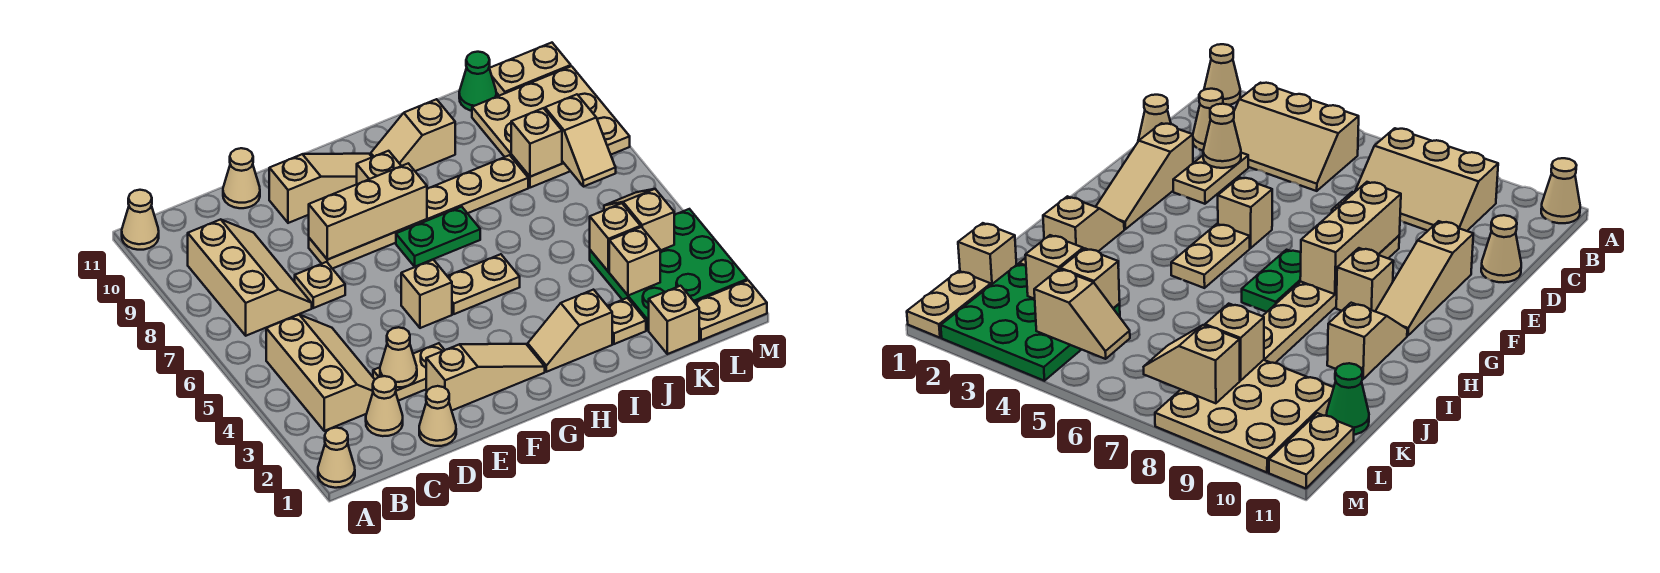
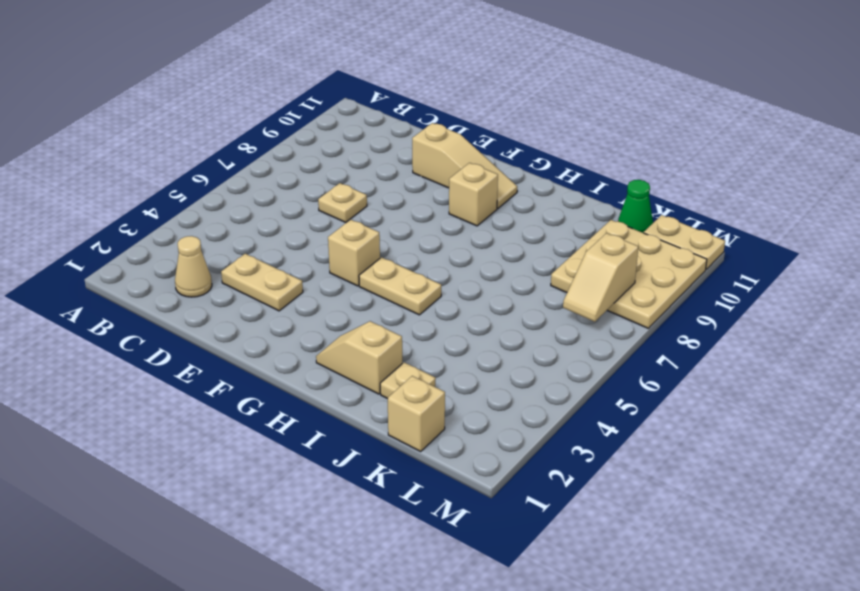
none -> tan 1x1 cone [318,428,355,488]
none -> tan 1x1 cone [122,190,159,250]
none -> tan 2x3 slope [266,315,375,431]
none -> tan 2x3 slope [188,219,312,336]

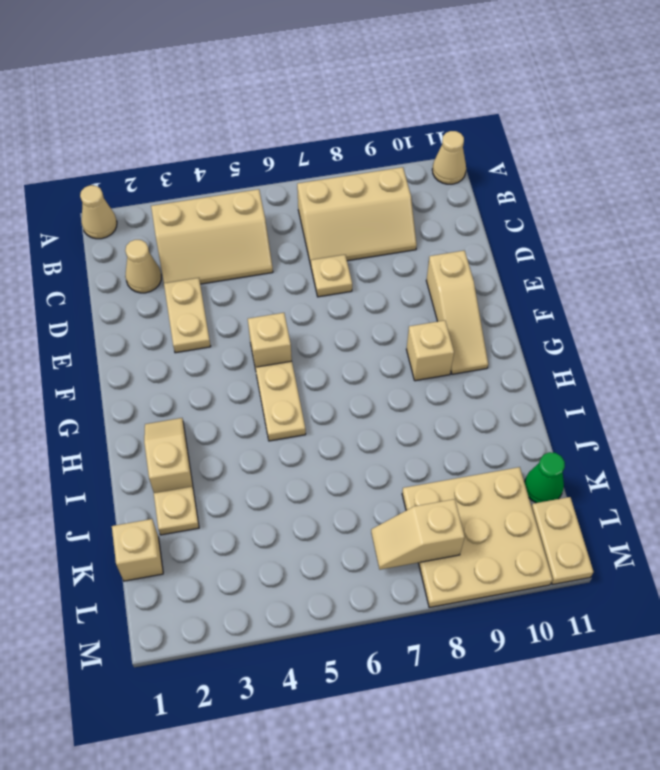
none -> tan 1x1 cone [419,386,456,446]
none -> tan 1x1 cone [223,148,260,208]
none -> tan 1x3 slope [426,344,545,410]
none -> tan 1x6 plate [309,155,528,269]

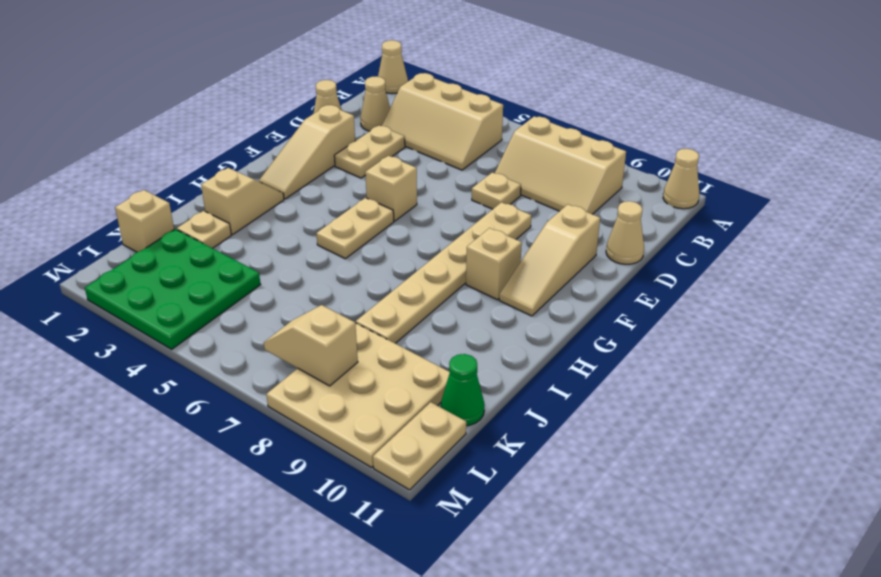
none -> green 1x2 plate [396,207,480,267]
none -> tan 1x2 slope [371,99,455,171]
none -> tan 1x2 plate [695,280,767,340]
none -> tan 1x1 cone [380,327,417,387]

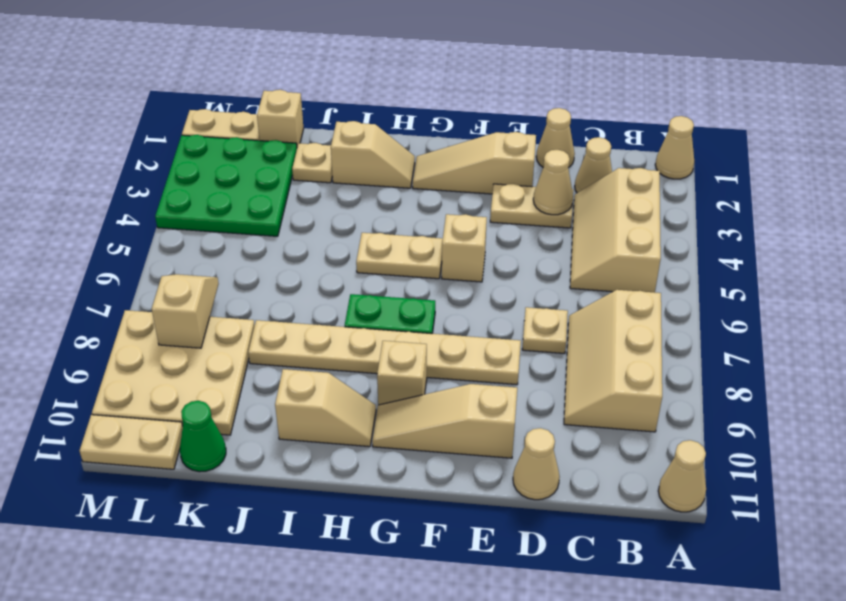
none -> tan 1x3 brick [309,163,427,260]
none -> tan 1x1 brick [609,227,660,295]
none -> tan 1x1 brick [590,203,641,272]
none -> tan 1x1 brick [511,108,562,177]

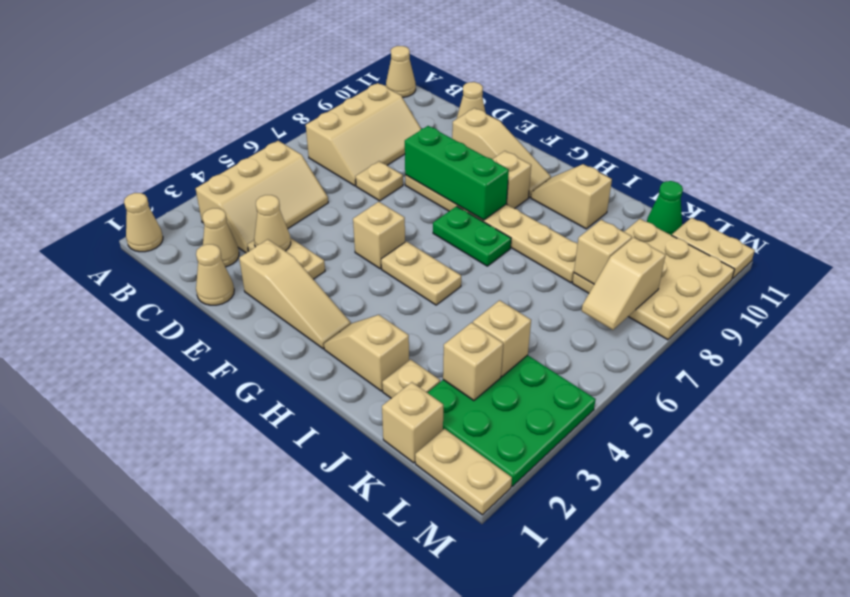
green 1x3 brick [405,126,509,220] -> tan 1x3 brick [309,163,427,260]
none -> tan 1x2 slope [604,189,674,251]

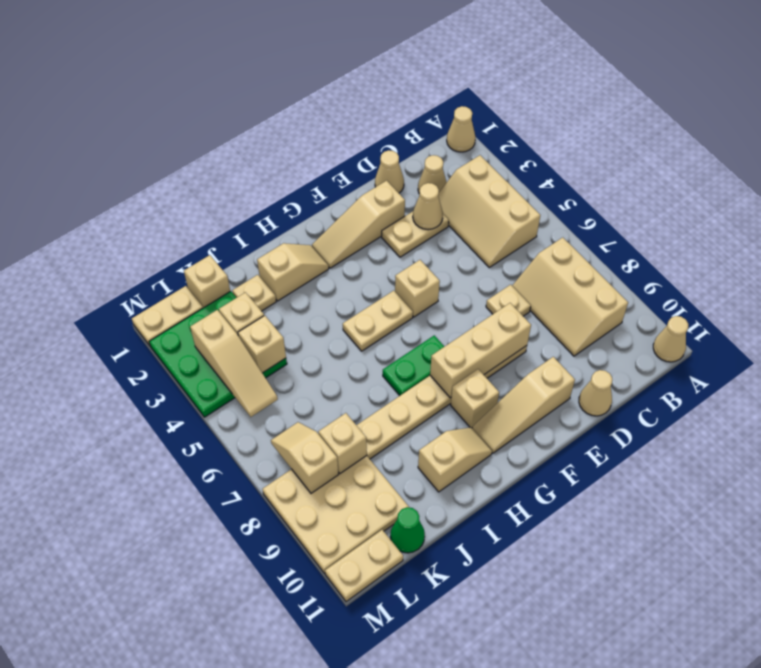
tan 1x3 slope [190,310,278,417] -> tan 1x2 slope [604,189,674,251]

